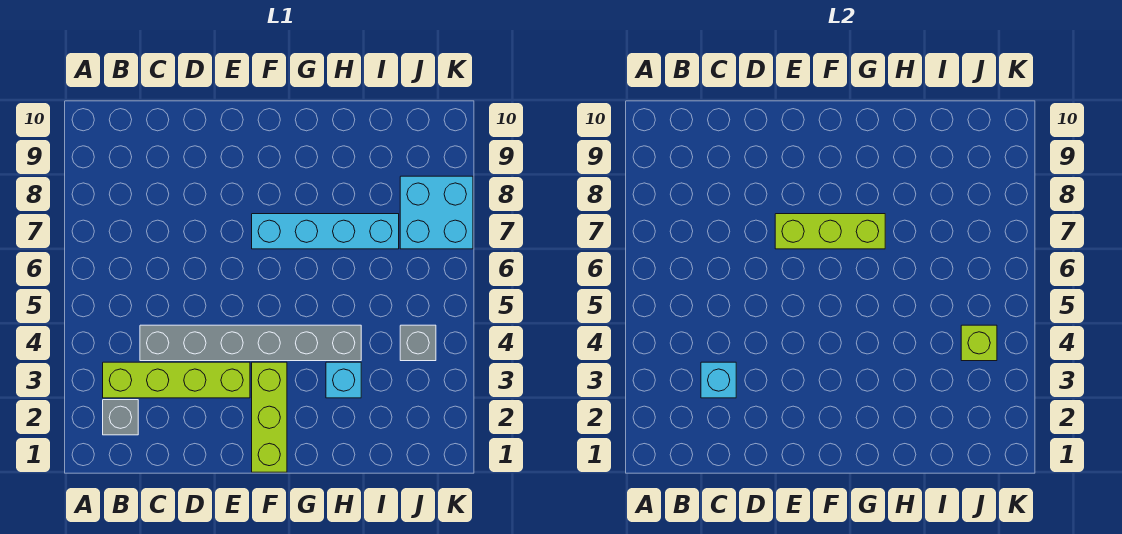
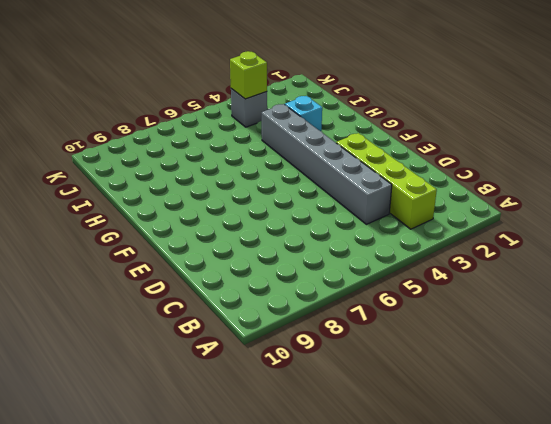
none -> grey 1x1 brick [103,400,138,435]
none -> lime 1x3 brick [252,362,287,472]

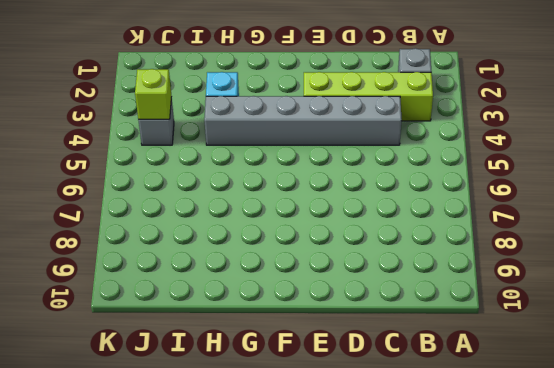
none -> lime 1x3 brick [252,362,287,472]
none -> cyan 1x4 brick [252,214,399,249]

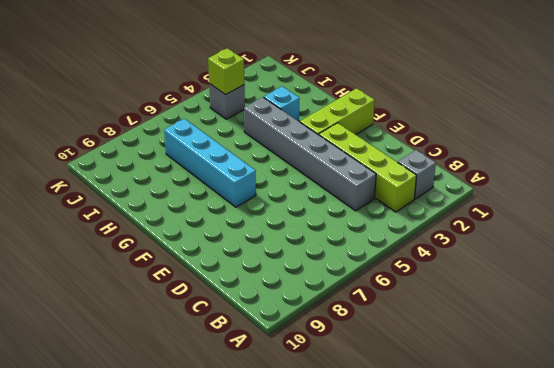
none -> cyan 2x2 brick [400,176,473,249]
none -> cyan 1x1 brick [701,362,736,398]

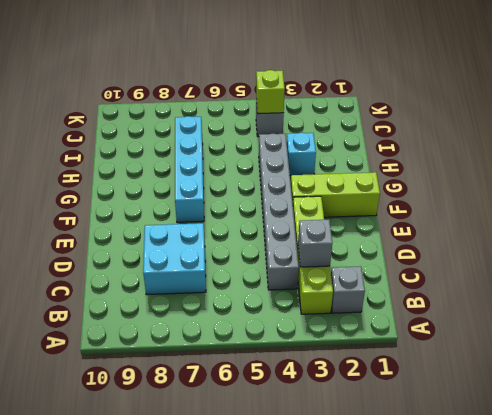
grey 1x1 brick [298,220,332,267] -> cyan 1x1 brick [701,362,736,398]
cyan 2x2 brick [143,223,206,295] -> cyan 2x2 brick moved to [400,176,473,249]
none -> lime 1x3 brick [775,214,885,249]

